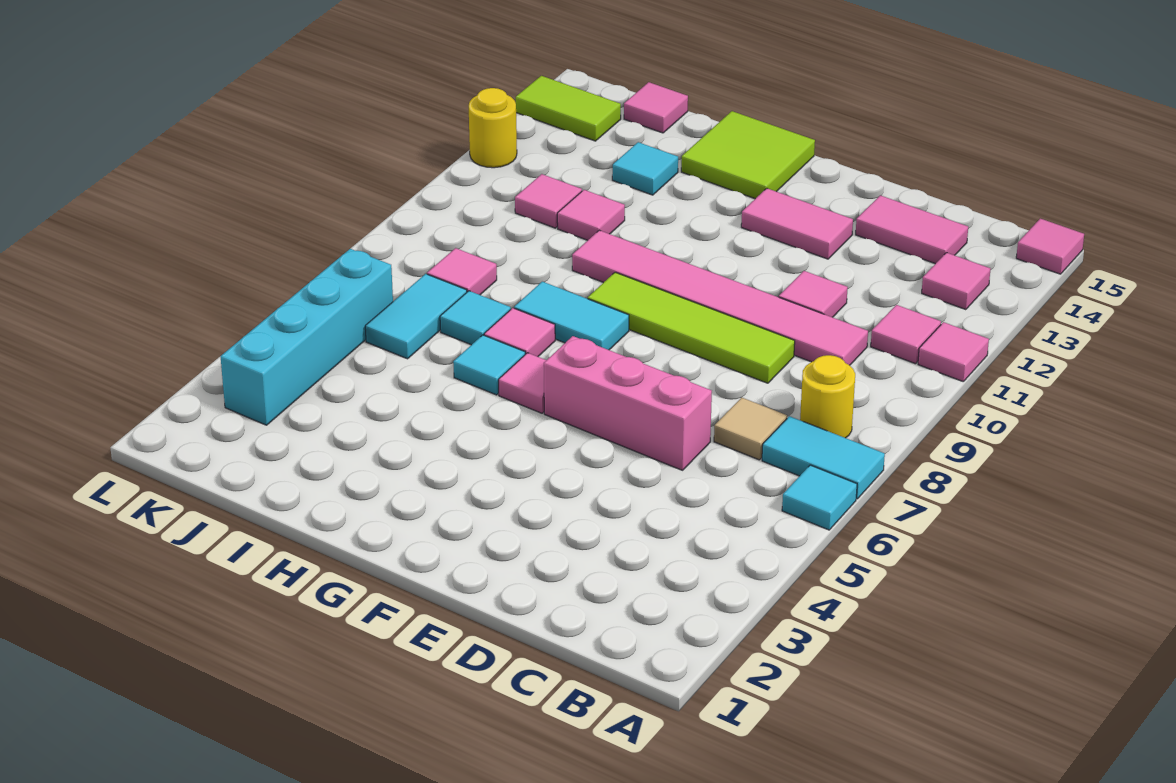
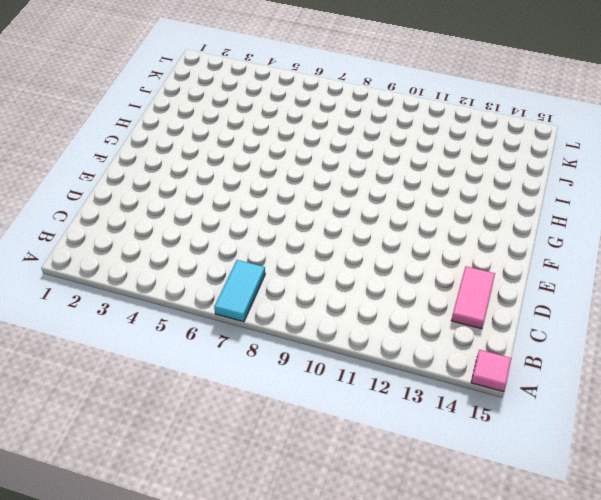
none -> cyan 1x1 tile [782,465,857,530]
none -> pink 1x1 tile [918,322,989,382]
none -> yellow 1x1 round brick [800,355,855,438]

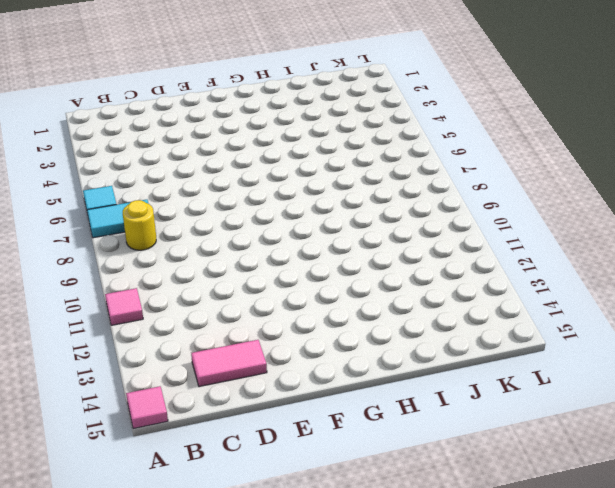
none -> pink 1x1 tile [871,305,941,364]
none -> pink 1x1 tile [922,253,990,310]
none -> tan 1x1 tile [714,398,787,460]

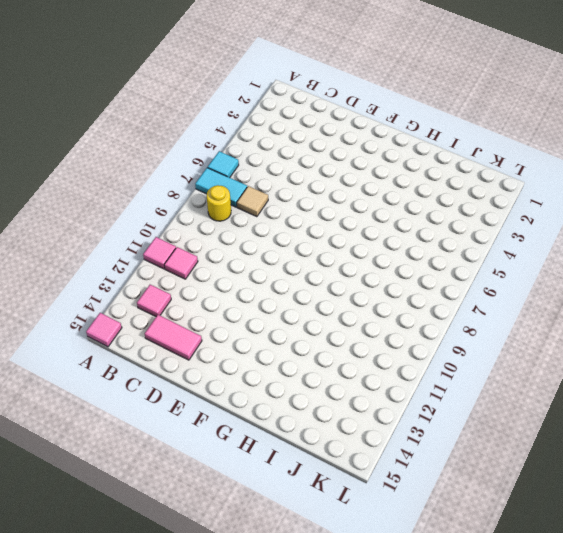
none -> pink 1x6 tile [572,230,868,365]
none -> pink 1x3 brick [544,336,712,470]
none -> lime 1x4 tile [588,272,795,383]

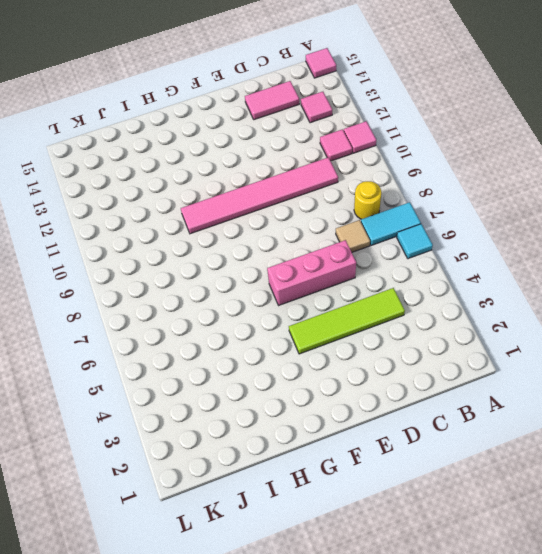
lime 1x4 tile [289,288,405,354] -> lime 1x4 tile moved to [588,272,795,383]
none -> pink 1x1 tile [779,271,848,317]
none -> pink 1x2 tile [741,188,853,259]
none -> pink 1x1 tile [498,353,546,413]

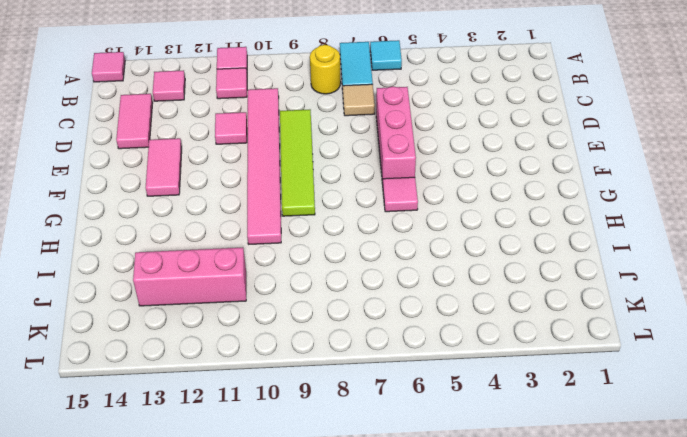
pink 1x3 brick [133,248,246,306] -> pink 1x1 tile [515,174,582,228]
none -> cyan 1x2 tile [514,282,629,350]
none -> lime 2x2 tile [681,111,815,199]
none -> cyan 1x1 tile [453,335,525,395]

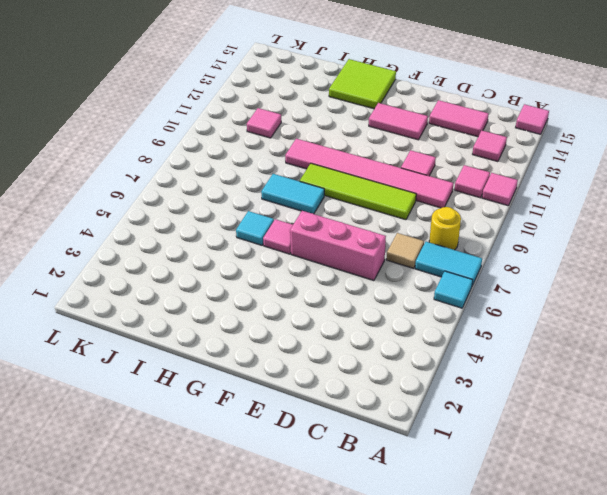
none -> pink 1x1 tile [484,308,555,357]
none -> cyan 1x1 tile [440,291,511,345]
none -> pink 1x1 tile [557,190,625,240]

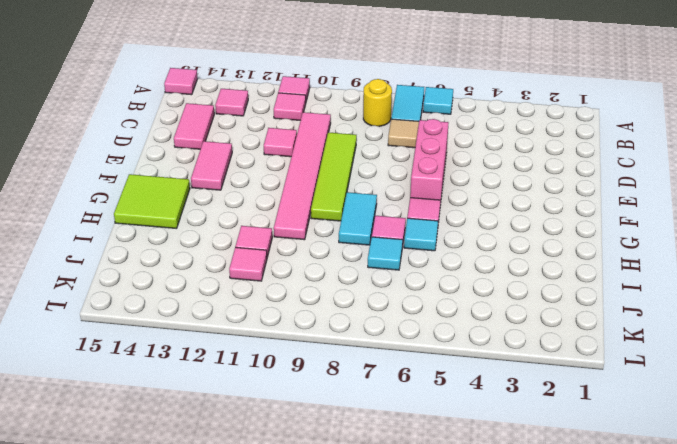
none -> cyan 1x1 tile [612,142,678,195]
none -> cyan 1x2 tile [365,274,467,359]
none -> pink 1x1 tile [427,248,497,295]

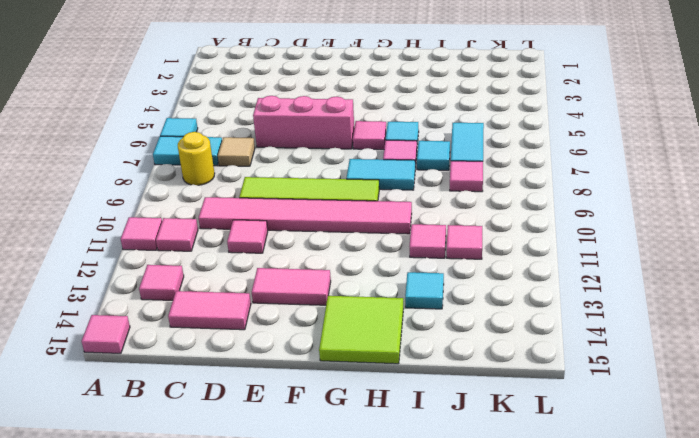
none -> pink 1x1 tile [624,82,688,133]
none -> cyan 1x4 brick [220,249,393,425]
none -> lime 1x2 tile [516,76,621,141]

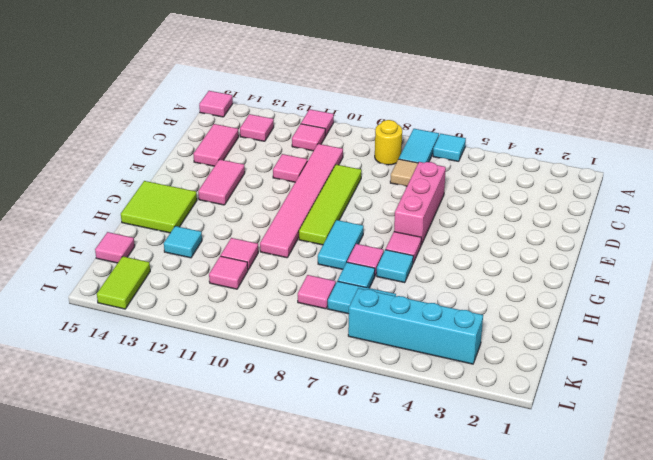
none -> yellow 1x1 round brick [469,88,517,168]

